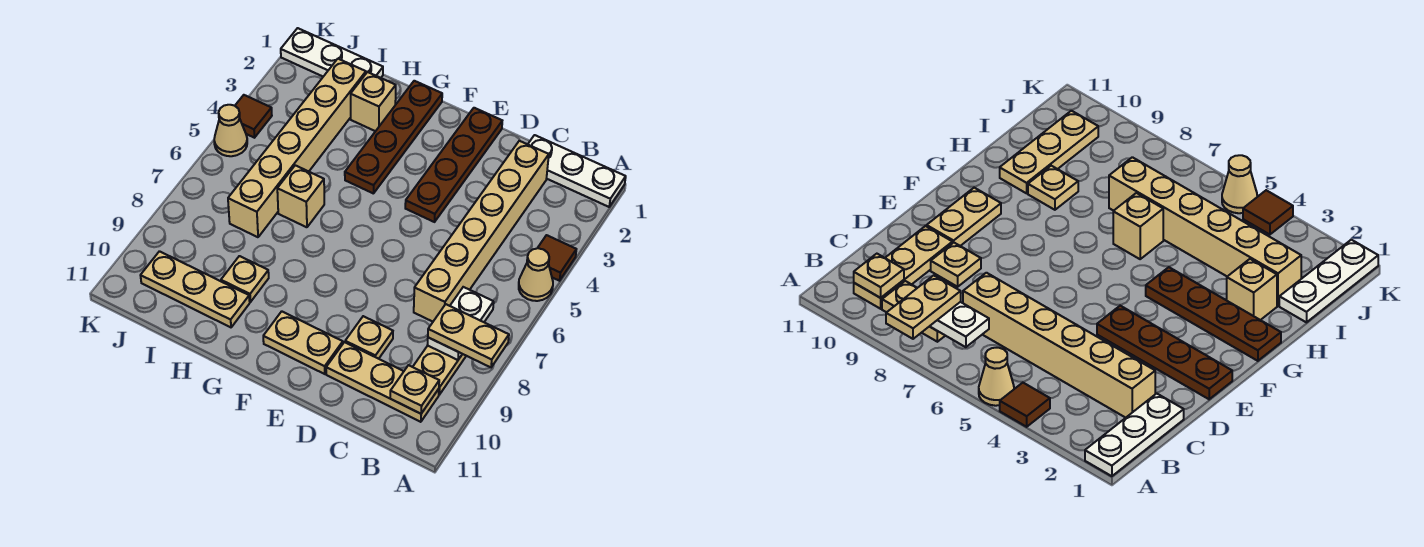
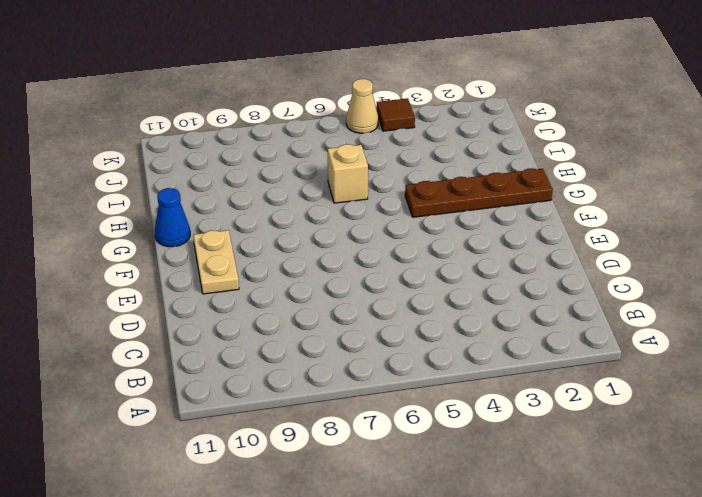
blue 1x1 cone [155,188,190,247] -> none
none -> white 1x3 plate [528,135,626,207]
none -> brown 1x1 tile [538,235,576,281]
none -> tan 1x1 cone [519,248,553,301]

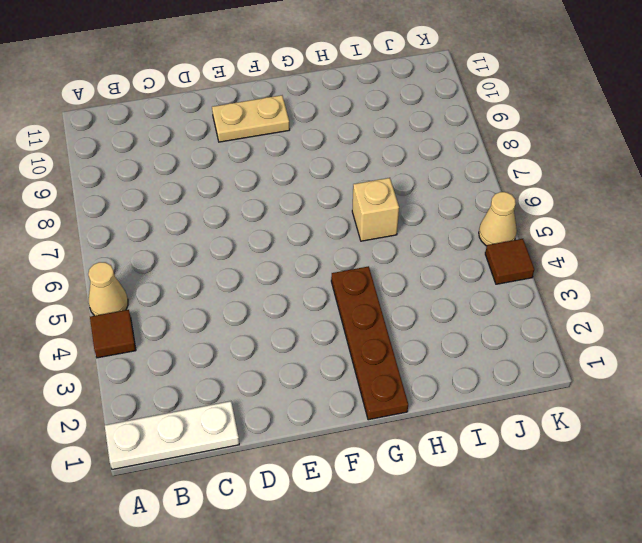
none -> tan 1x2 plate [413,346,466,395]
none -> tan 1x3 plate [326,342,439,422]
none -> tan 1x6 brick [414,141,549,322]

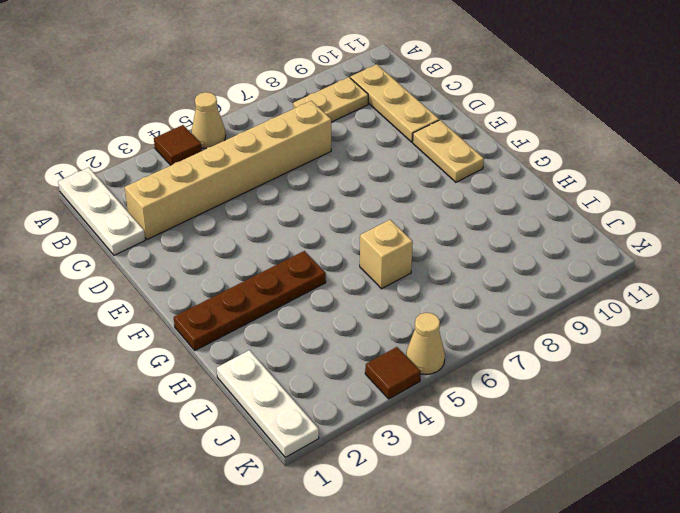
none -> tan 1x1 plate [345,316,393,359]
none -> brown 1x4 plate [405,108,502,222]
none -> tan 1x1 brick [351,72,396,131]

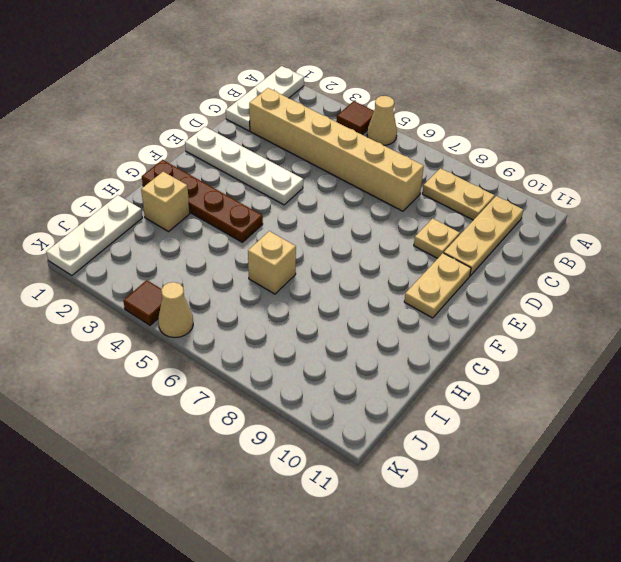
white 1x4 plate [185,127,303,205] -> brown 1x4 plate [405,108,502,222]
none -> tan 1x1 plate [221,256,269,302]
none -> tan 1x3 plate [140,251,250,327]
none -> tan 1x6 brick [228,59,366,237]

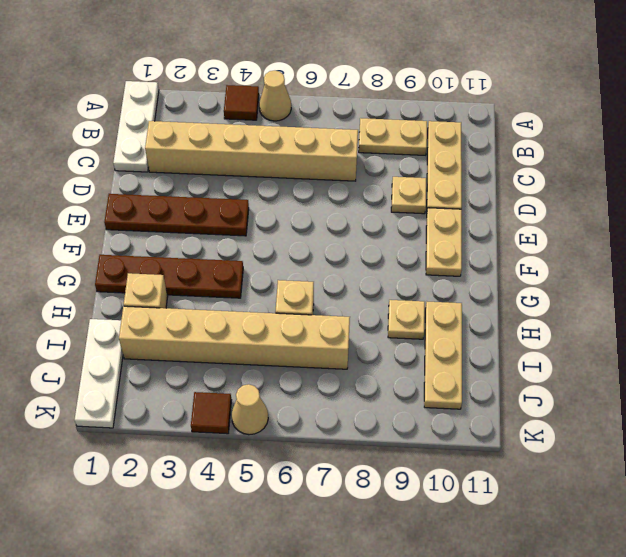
none -> white 1x2 plate [428,287,494,360]
none -> tan 1x1 plate [390,365,439,414]
none -> tan 1x2 plate [428,304,509,367]

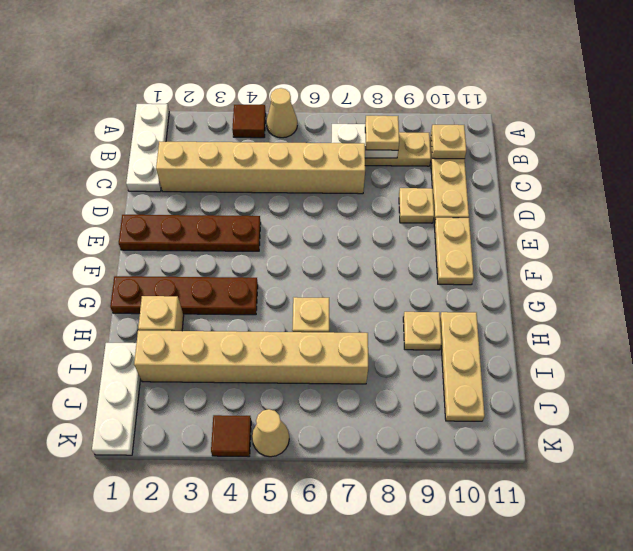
tan 1x1 plate [365,116,399,150] -> tan 1x2 plate [428,304,509,367]

